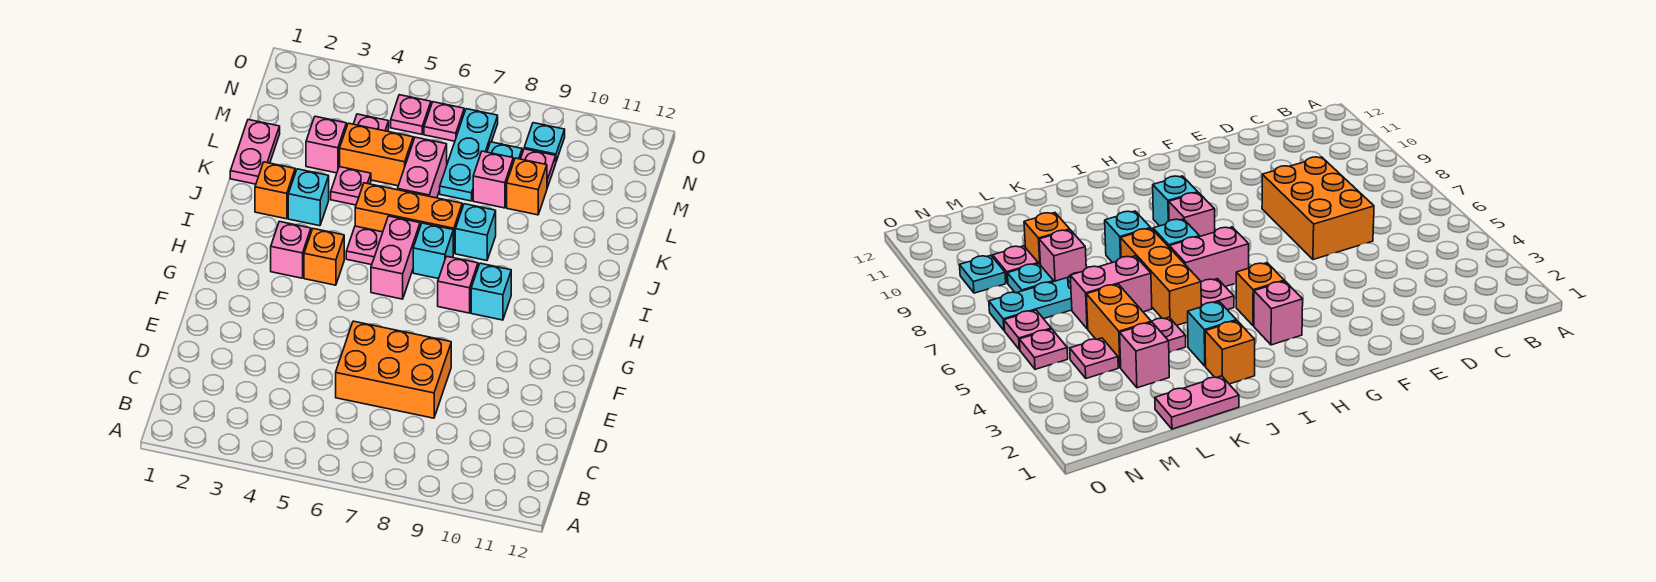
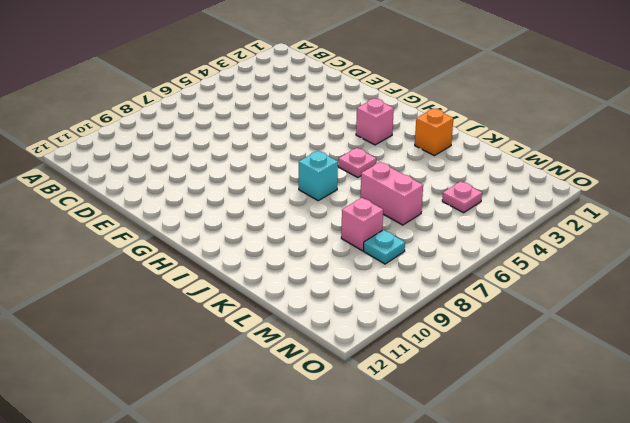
none -> orange 2x3 brick [336,321,451,418]
none -> orange 1x1 brick [304,229,344,285]
none -> pink 1x2 brick [371,216,420,299]

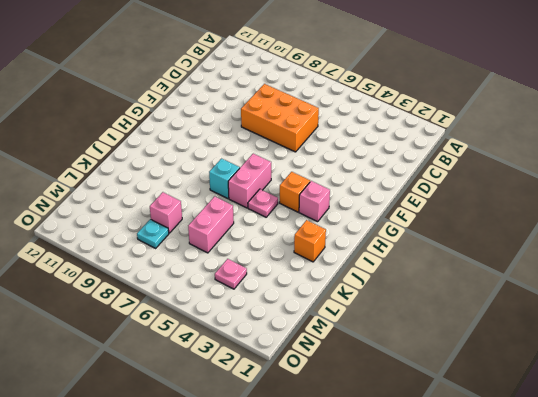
none -> pink 1x1 brick [438,256,478,313]
none -> cyan 1x1 brick [471,263,511,320]
none -> cyan 1x1 brick [288,169,329,226]

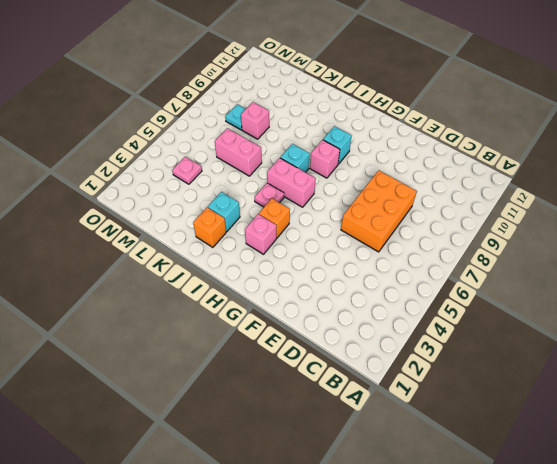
none -> orange 1x3 brick [355,183,462,254]
none -> cyan 1x1 brick [455,204,496,260]
none -> pink 1x2 plate [230,120,280,184]

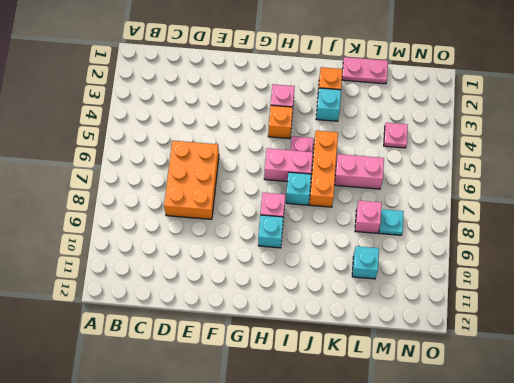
cyan 1x1 brick [352,246,379,279] -> cyan 1x1 brick moved to [455,204,496,260]
none -> pink 1x1 plate [331,167,371,205]
none -> pink 1x1 brick [306,116,346,173]
none -> orange 1x2 brick [340,123,413,186]

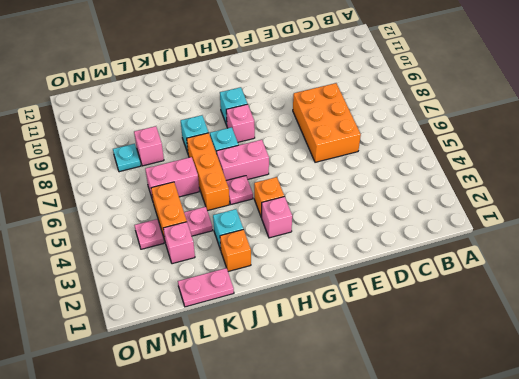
none -> cyan 1x3 plate [440,109,498,201]
none -> orange 1x1 brick [507,158,547,215]
none -> pink 1x1 plate [521,149,556,188]

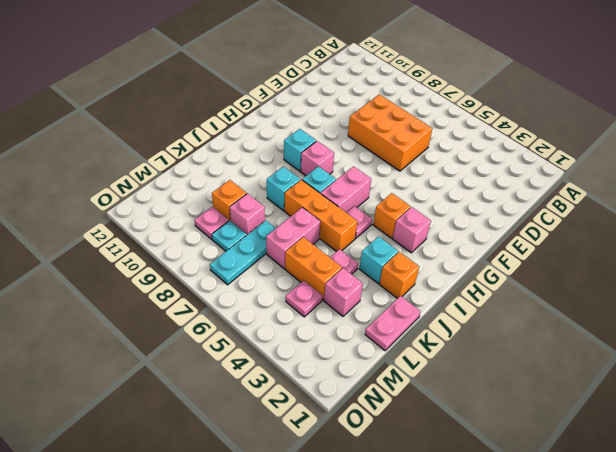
none -> pink 1x1 plate [391,95,431,134]
none -> pink 1x1 plate [424,102,464,141]
none -> cyan 1x1 plate [524,123,565,161]

